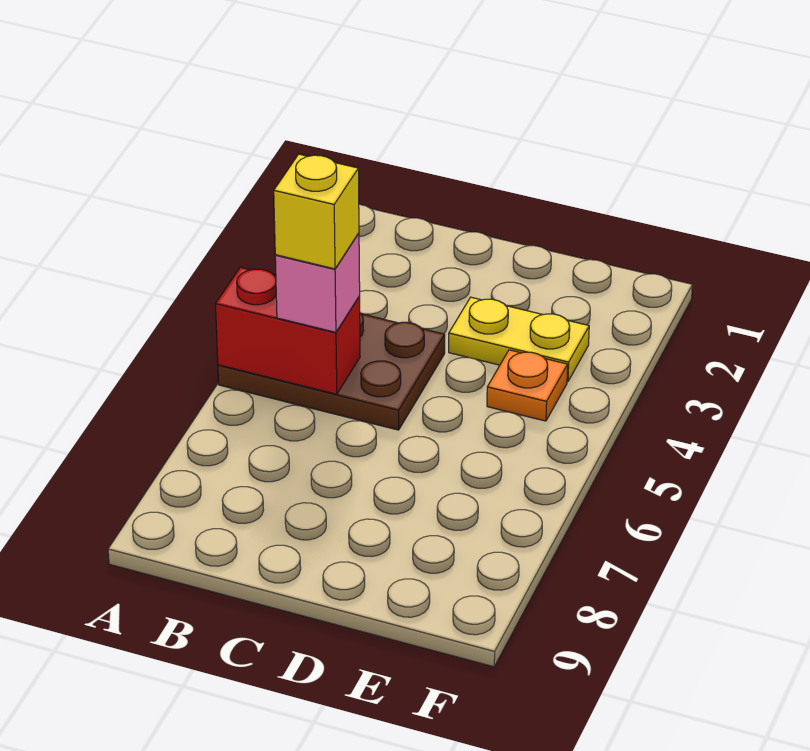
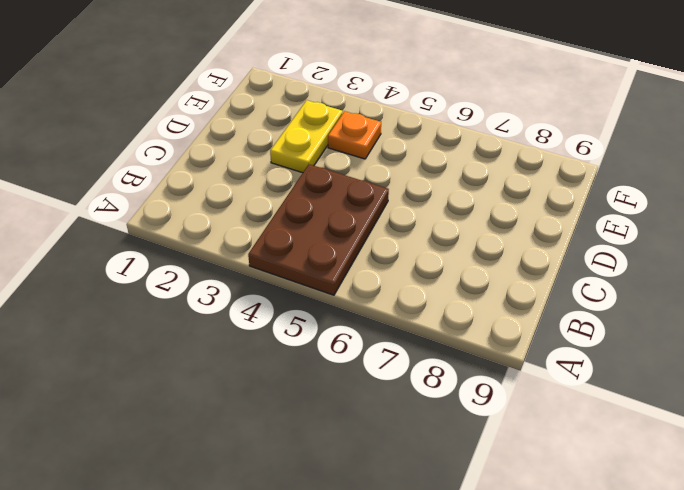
none -> red 1x2 brick [216,267,360,394]
none -> pink 1x1 brick [275,233,360,332]

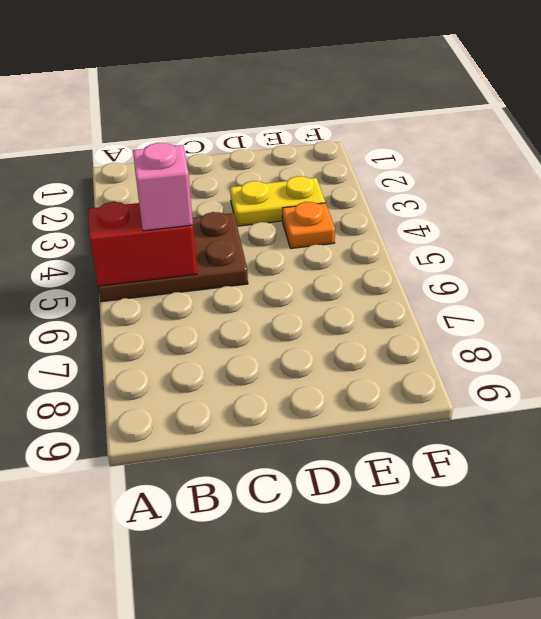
none -> yellow 1x1 brick [274,154,359,269]

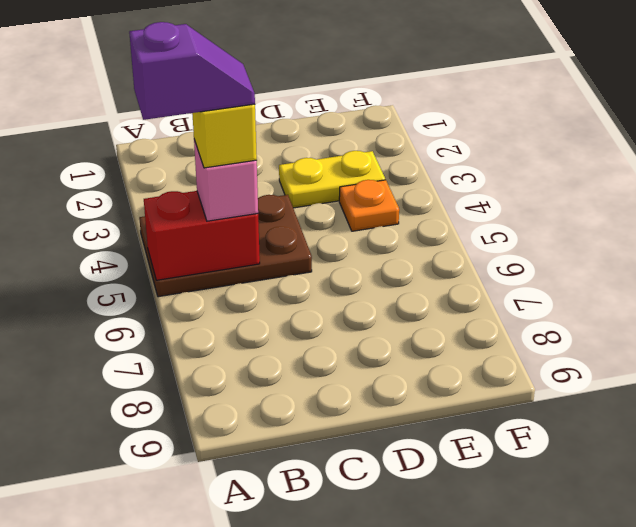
purple 1x2 slope [129,22,255,120] -> none

